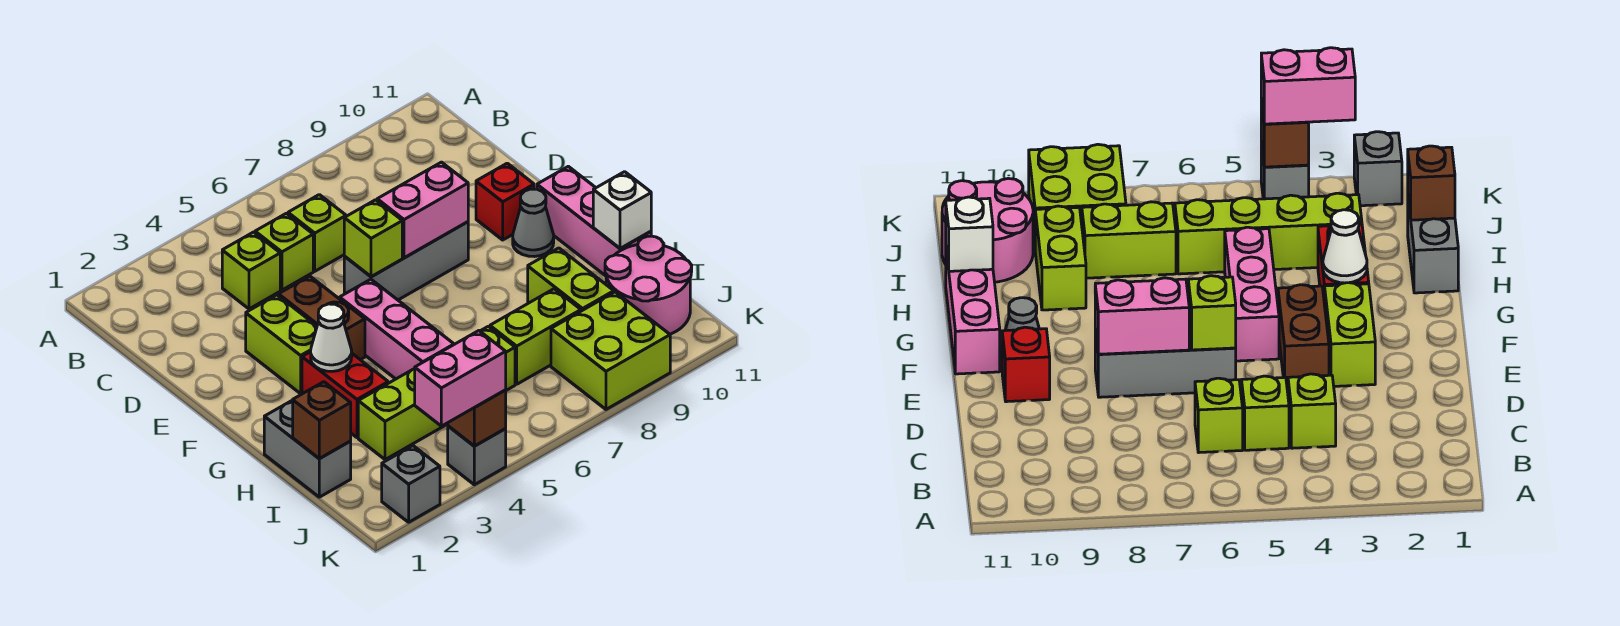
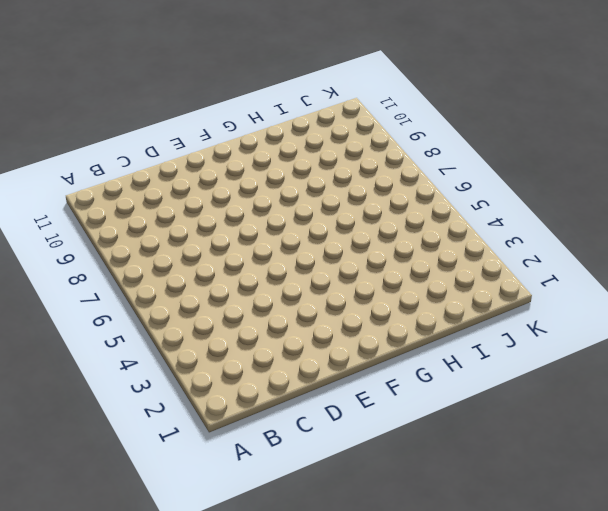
none -> lime 1x1 brick [222,232,280,309]
none -> lime 1x1 brick [255,213,313,290]
none -> lime 1x1 brick [288,195,346,271]

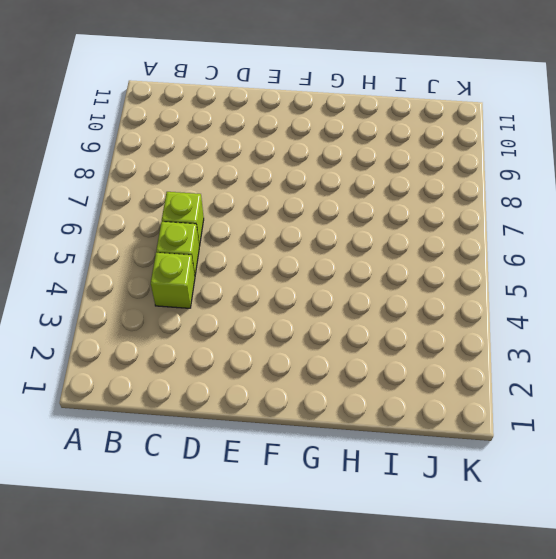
none -> lime 1x2 brick [246,295,317,394]
none -> brown 1x2 brick [279,276,365,360]
none -> grey 1x3 brick [344,222,468,300]

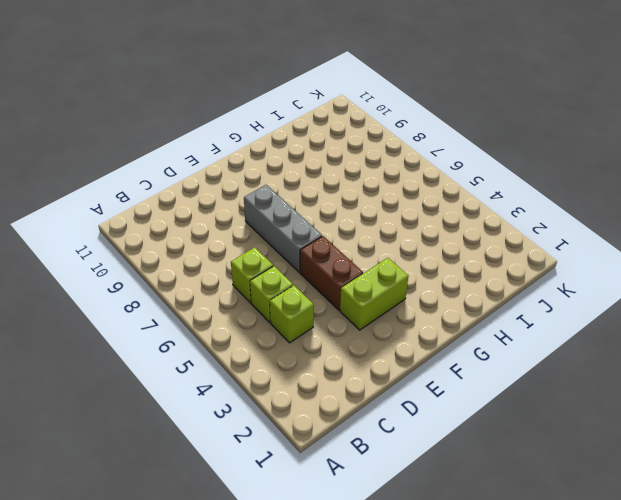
brown 1x2 brick [300,236,363,310] -> brown 1x2 brick turned to [279,276,365,360]
none -> red 1x1 brick [476,163,534,240]
none -> pink 1x3 brick [340,279,454,379]
none -> grey 1x1 cone [513,189,554,257]

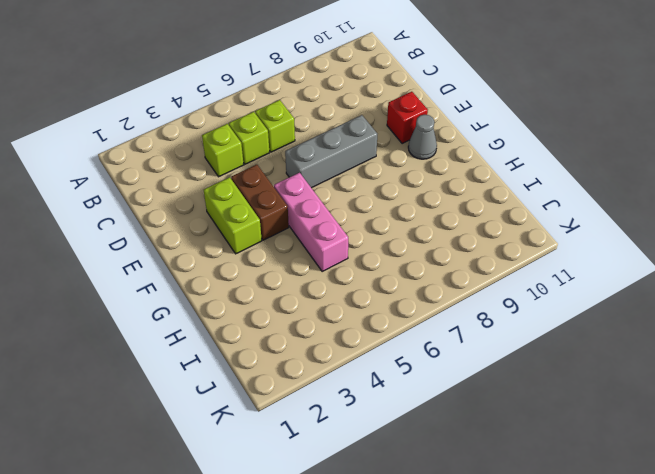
none -> pink 1x3 brick [537,166,651,276]
none -> red 1x2 brick [302,352,388,438]
none -> grey 1x2 brick [264,400,351,497]

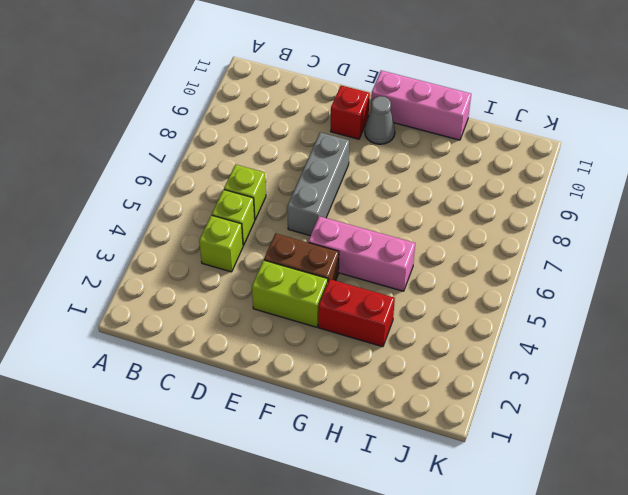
none -> grey 1x2 brick [264,400,351,497]
none -> lime 1x2 brick [528,248,614,311]
none -> lime 1x4 brick [358,326,515,460]

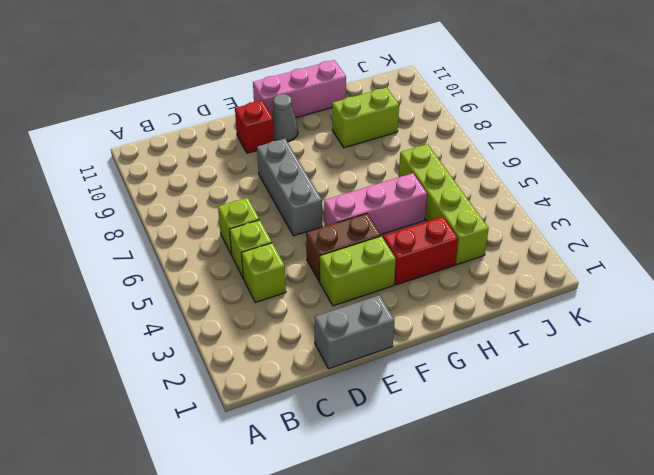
grey 1x2 brick [315,295,394,369] -> grey 1x2 brick moved to [264,400,351,497]
none -> lime 1x2 brick [490,289,581,384]
none -> pink 2x2 round brick [605,236,692,334]
none -> lime 2x2 brick [551,292,670,409]

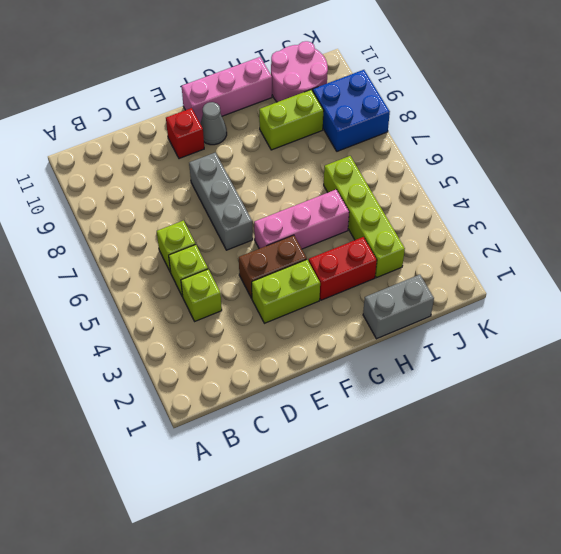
blue 2x2 brick [313,70,390,151] -> lime 2x2 brick [551,292,670,409]
none -> lime 1x2 brick [490,289,581,384]
none -> grey 1x1 brick [382,446,440,522]
none -> grey 1x1 brick [448,426,506,485]

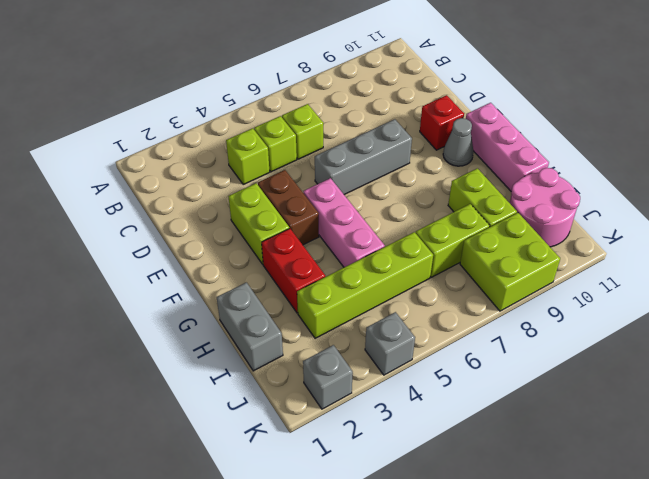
none -> lime 1x1 brick [344,200,402,277]
none -> pink 1x2 brick [377,162,468,258]
none -> white 1x1 cone [311,304,352,371]

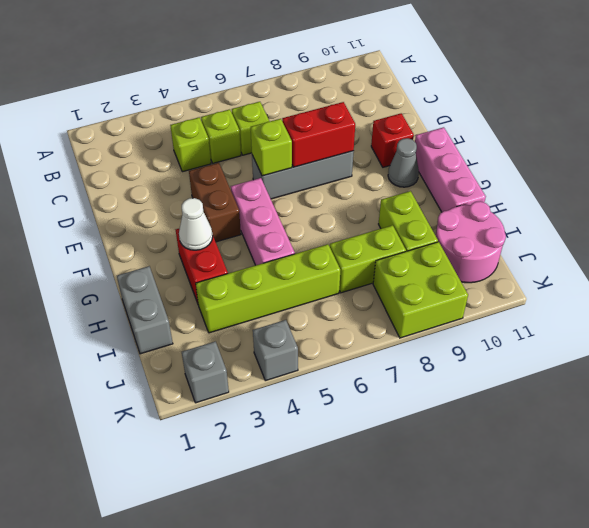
red 1x2 brick [282,102,355,167] -> pink 1x2 brick [377,162,468,258]
none -> lime 1x2 brick [246,295,317,394]
none -> white 1x1 brick [593,172,651,248]
none -> brown 1x1 brick [293,382,351,459]

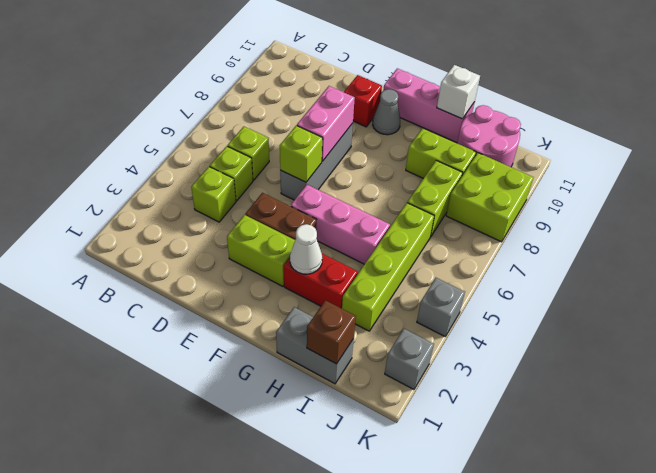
none -> brown 1x1 brick [448,390,506,446]
none -> pink 1x2 brick [415,331,506,426]

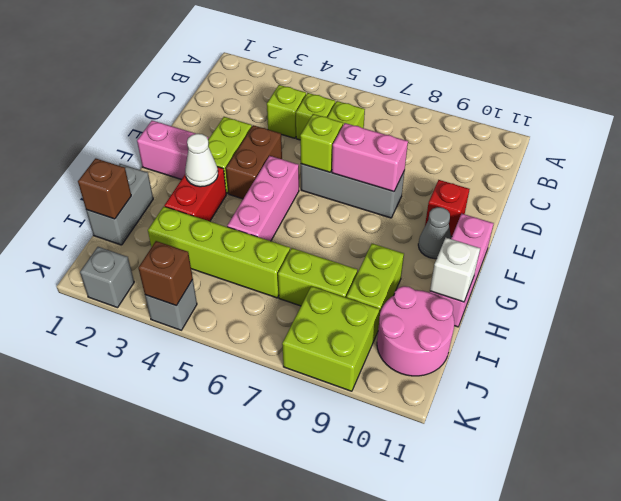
pink 1x2 brick [137,121,208,180] -> pink 1x2 brick moved to [415,331,506,426]

